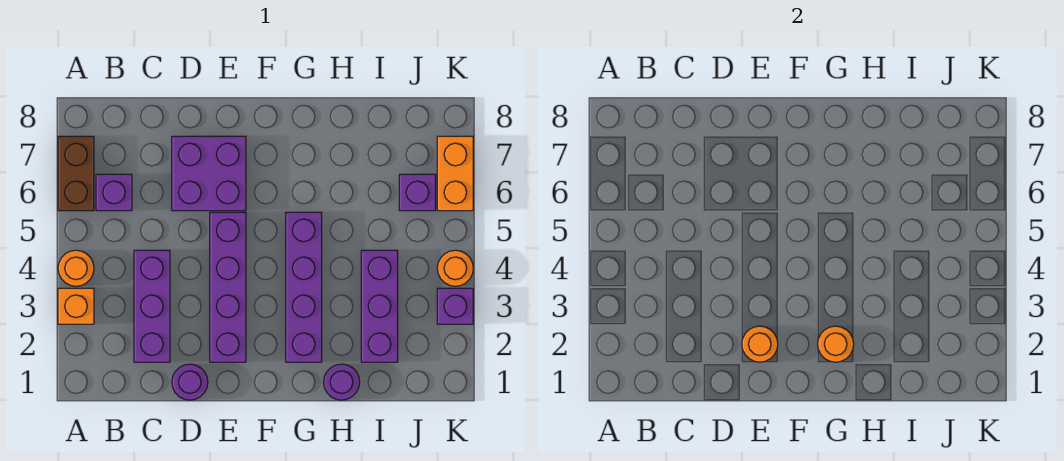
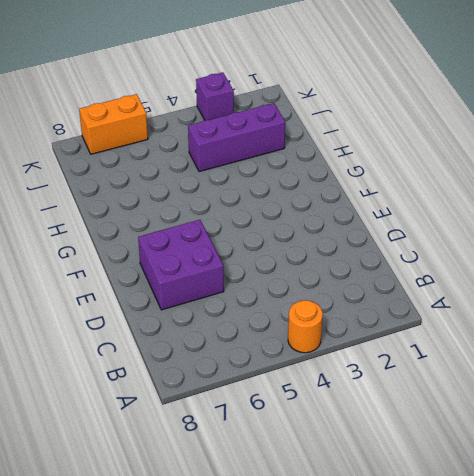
none -> orange 1x1 brick [58,288,94,324]
none -> brown 1x2 brick [58,136,94,211]
none -> purple 1x1 brick [96,174,132,211]

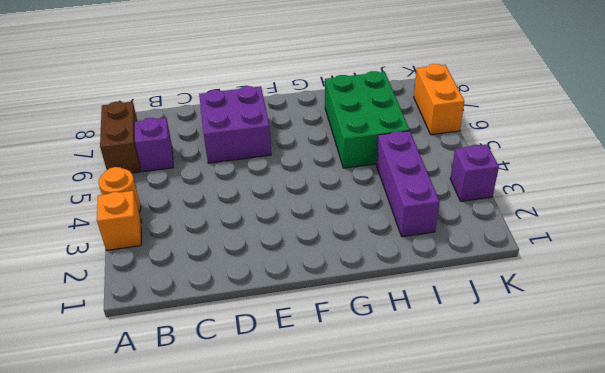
green 2x3 brick [325,71,409,168] -> none
none -> purple 1x3 brick [134,250,170,362]
none -> purple 1x1 round brick [172,364,208,400]
none -> purple 1x4 brick [210,212,246,362]

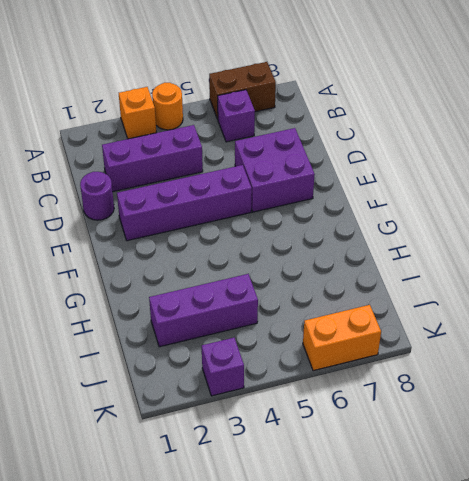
none -> purple 1x4 brick [286,212,322,362]
none -> purple 1x1 round brick [324,364,360,400]
none -> purple 1x1 brick [399,174,436,211]

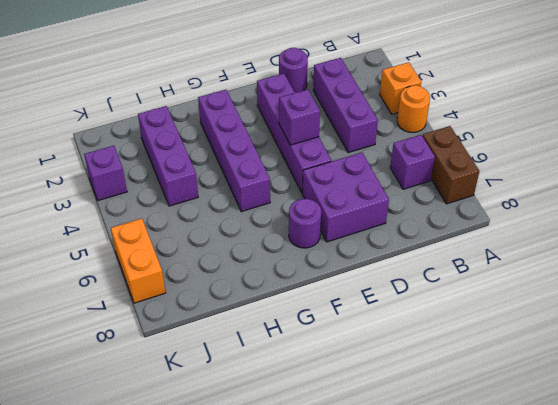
purple 1x1 brick [279,89,320,145] -> purple 1x1 brick moved to [399,174,436,211]
purple 1x1 round brick [289,199,321,248] -> purple 1x1 round brick moved to [324,364,360,400]
none -> orange 1x1 round brick [437,250,473,286]
none -> orange 1x1 round brick [742,326,778,362]
none -> orange 1x1 round brick [818,326,854,362]

